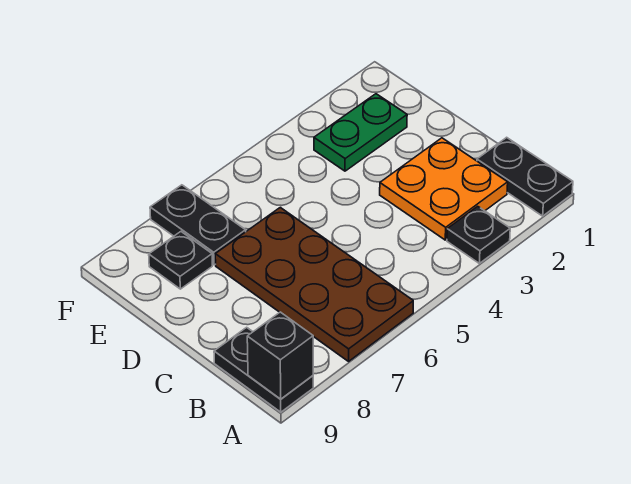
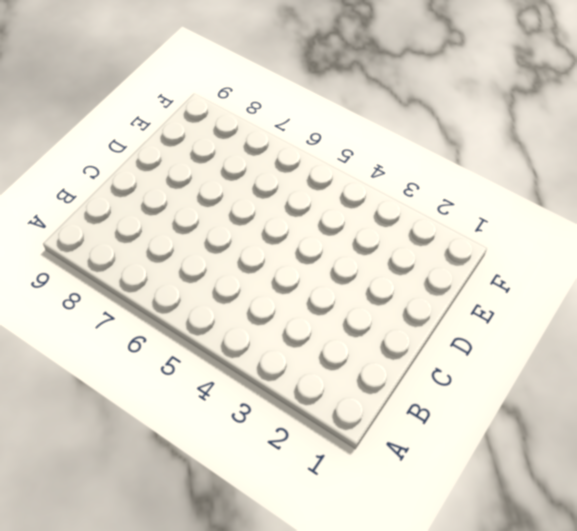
none -> black 1x2 plate [477,137,573,216]
none -> black 1x1 plate [447,206,510,263]

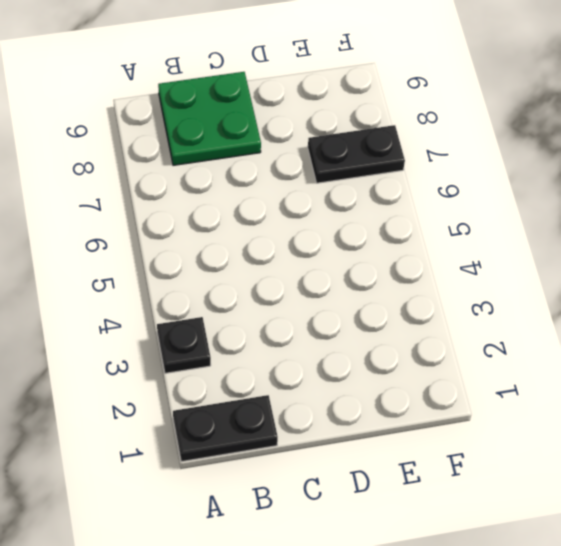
green 2x2 plate [158,72,261,165] -> black 1x2 plate [214,327,313,412]
none -> brown 2x4 plate [215,207,413,361]
none -> orange 2x2 plate [380,138,508,240]

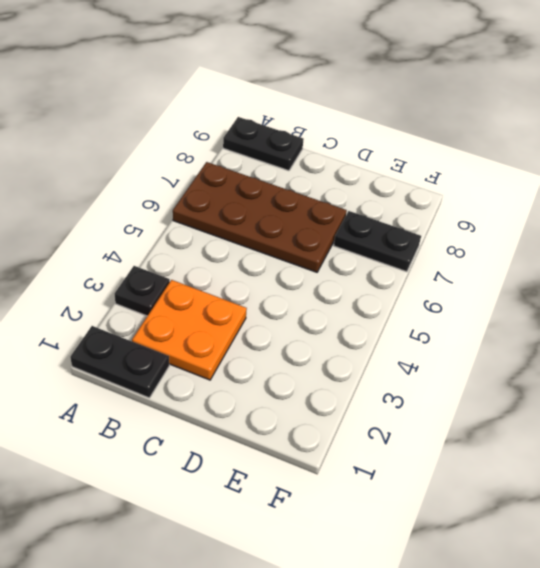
none -> green 1x2 plate [314,94,407,171]
none -> black 1x1 plate [149,232,212,289]

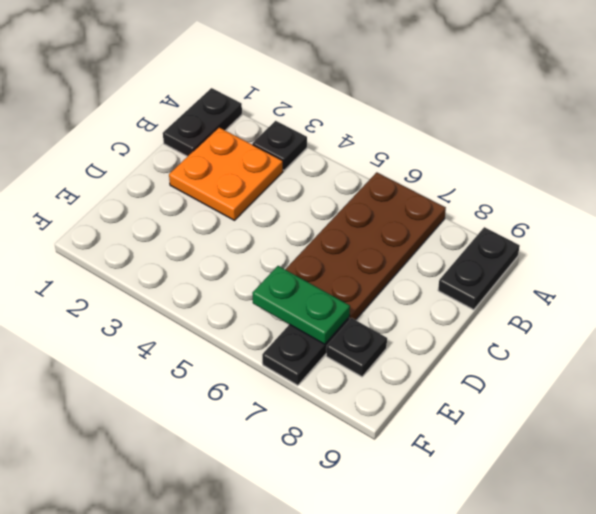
green 1x2 plate [252,266,350,344] -> green 1x2 plate moved to [314,94,407,171]
none -> black 1x1 brick [247,312,313,399]

